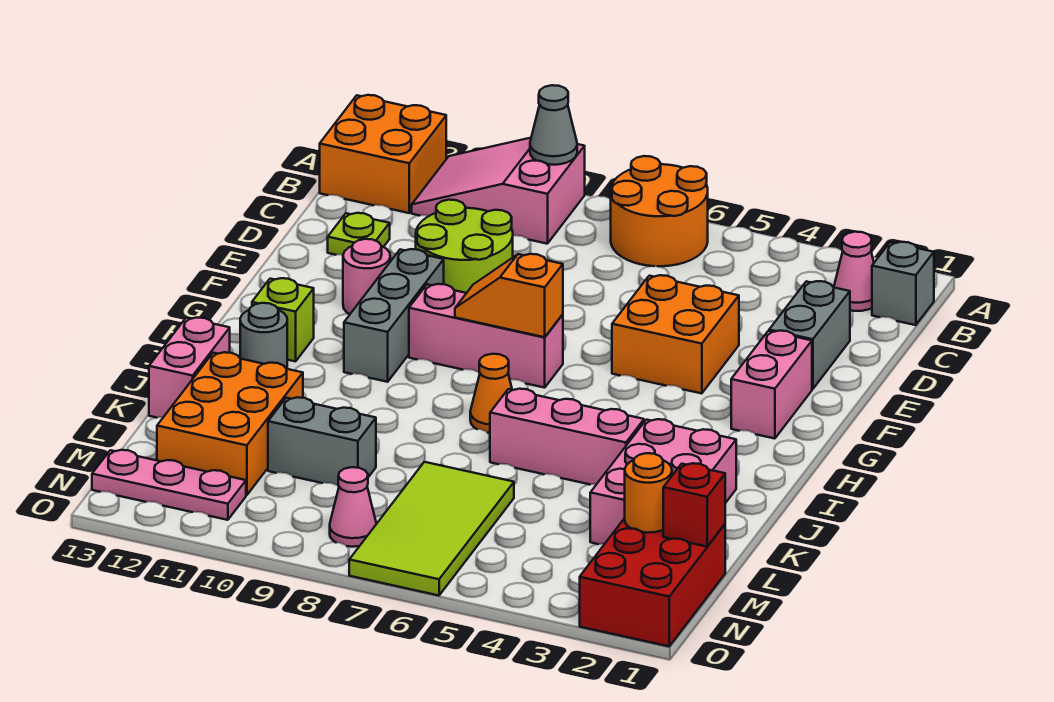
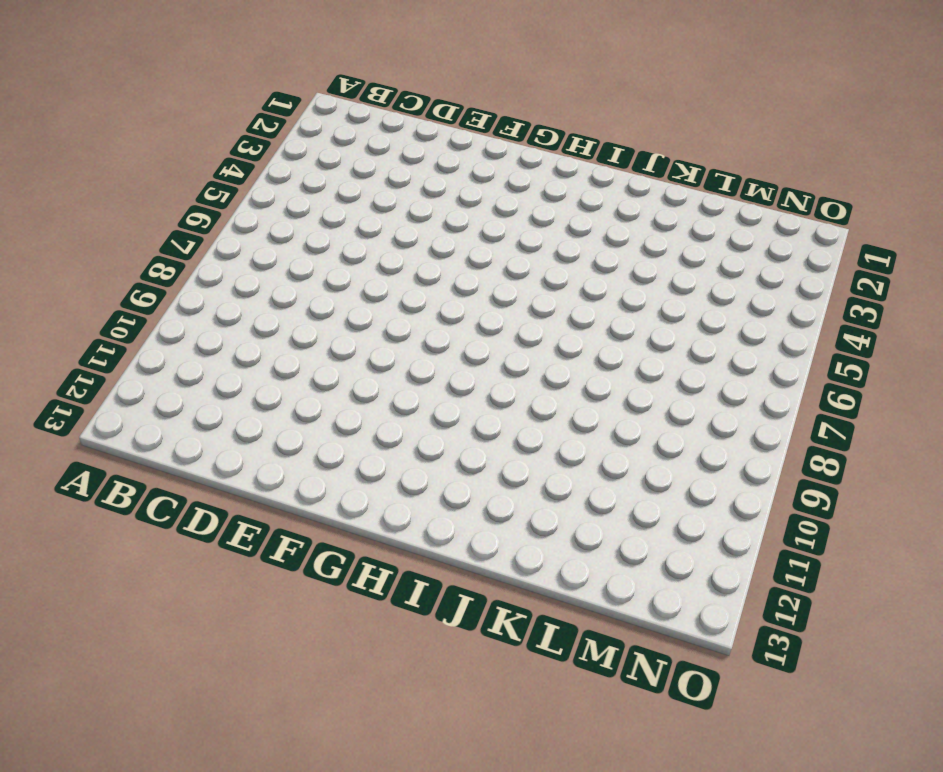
none -> orange 2x2 round brick [611,156,708,266]
none -> pink 2x3 slope [412,138,585,244]
none -> orange 2x2 brick [320,95,446,213]

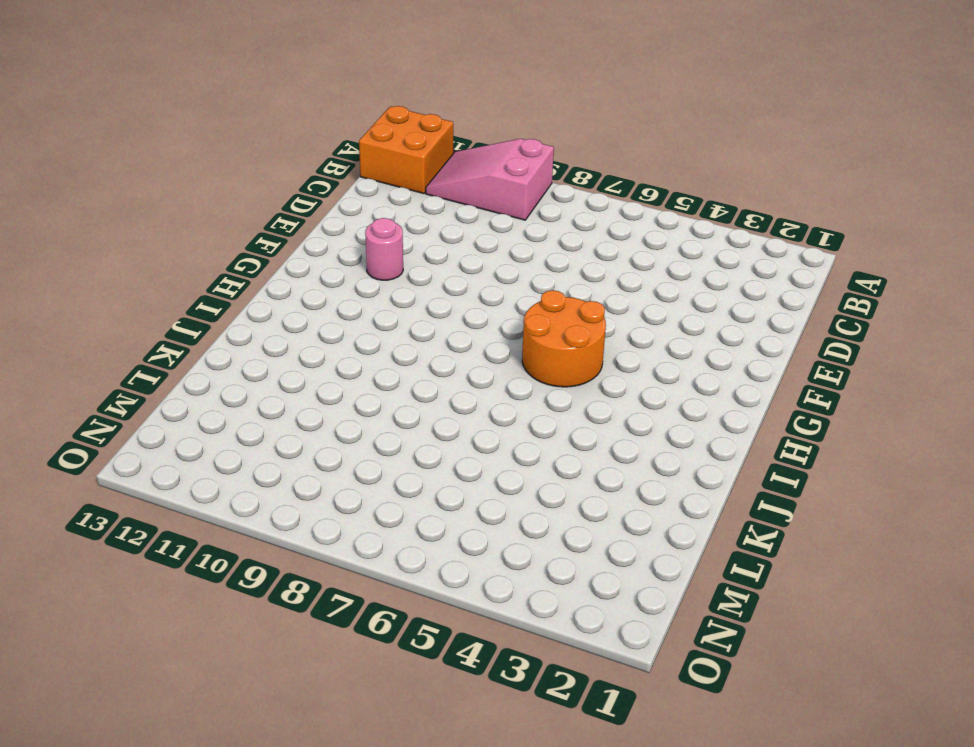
orange 2x2 round brick [522,290,606,387] -> orange 2x2 round brick moved to [611,156,708,266]
none -> grey 1x1 brick [872,242,934,325]
none -> pink 1x1 cone [834,232,874,311]
none -> grey 1x2 brick [769,281,850,389]

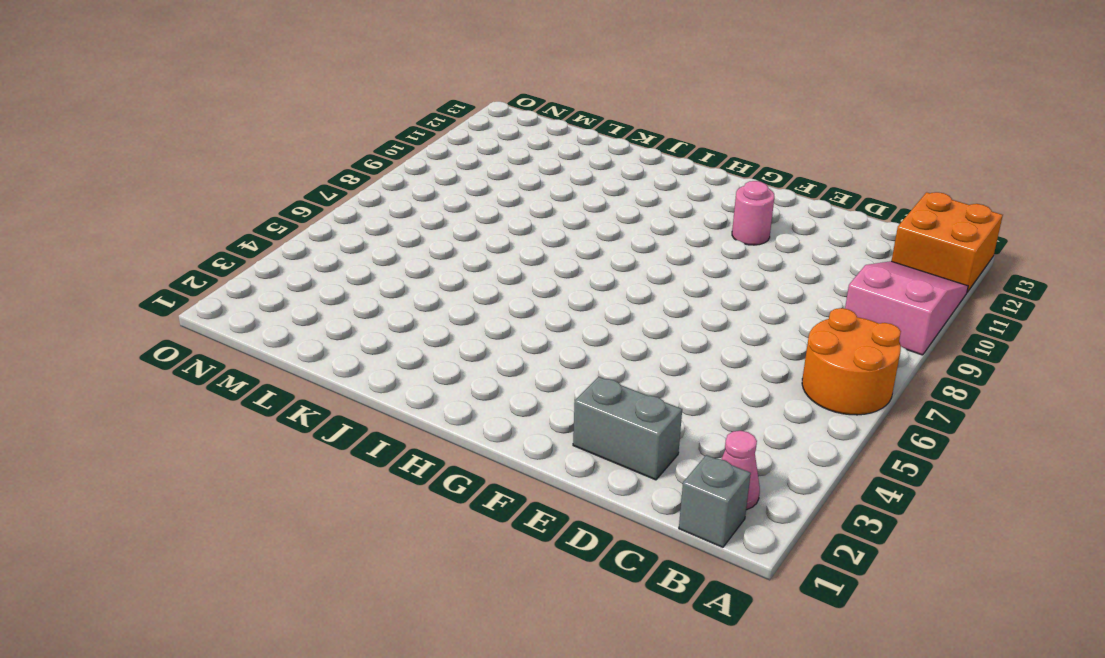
none -> lime 2x2 round brick [416,200,513,293]
none -> lime 1x1 plate [328,213,390,255]
none -> orange 2x2 brick [612,275,739,393]

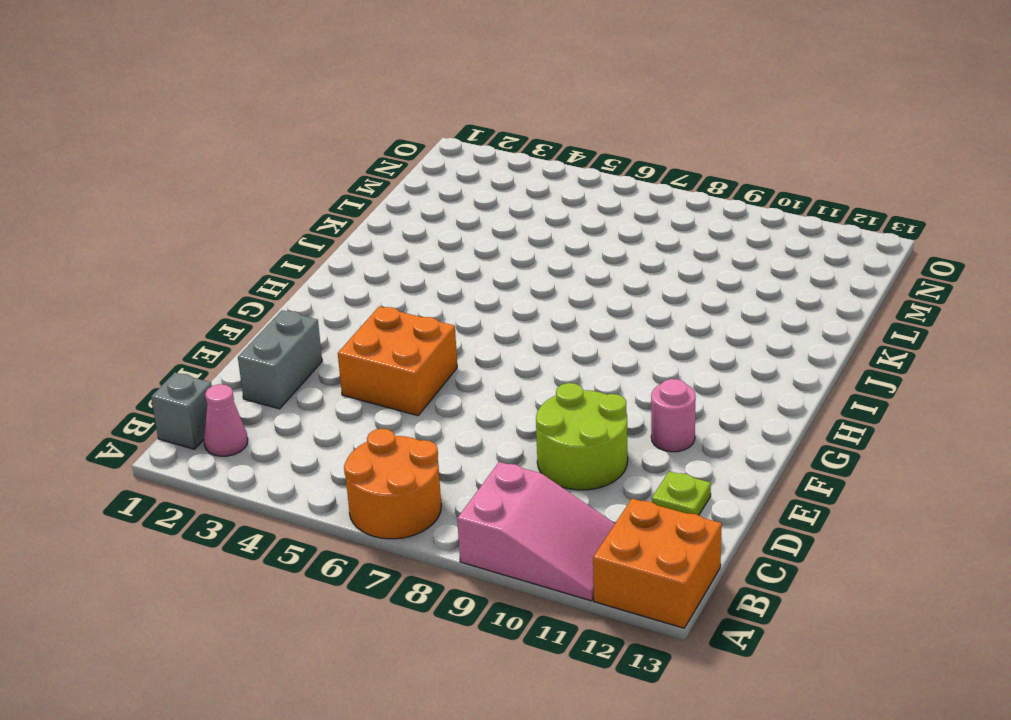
none -> pink 1x2 brick [731,331,812,439]
none -> grey 1x3 brick [344,249,444,382]
none -> pink 1x3 brick [409,284,563,388]

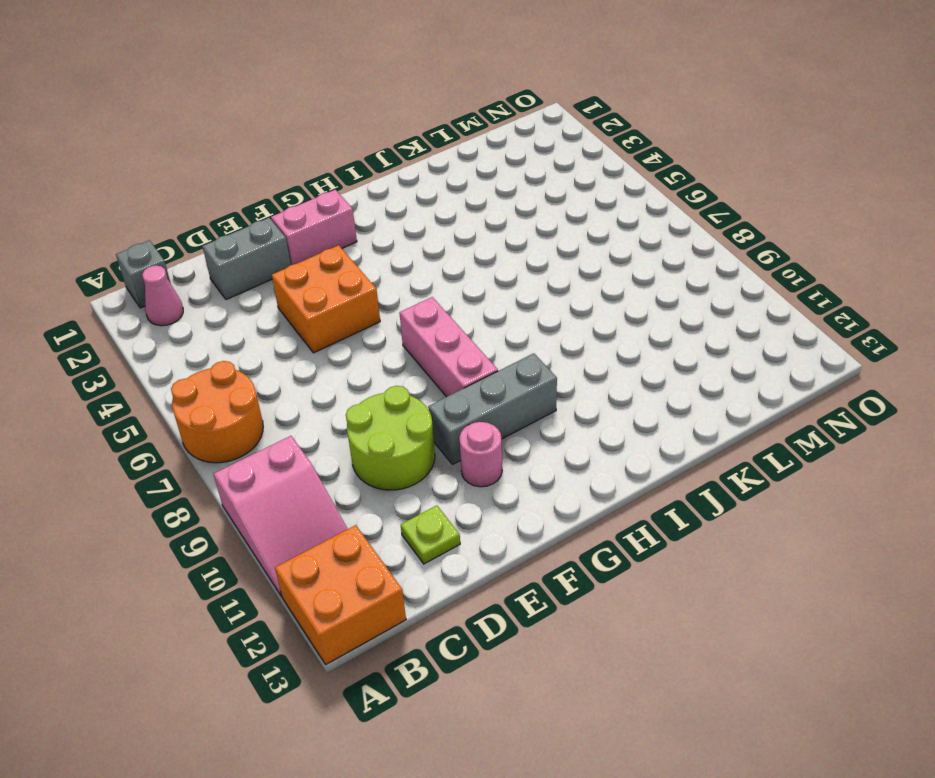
none -> lime 1x1 brick [252,278,314,361]
none -> orange 1x1 cone [470,354,512,433]
none -> grey 1x1 round brick [240,303,287,369]

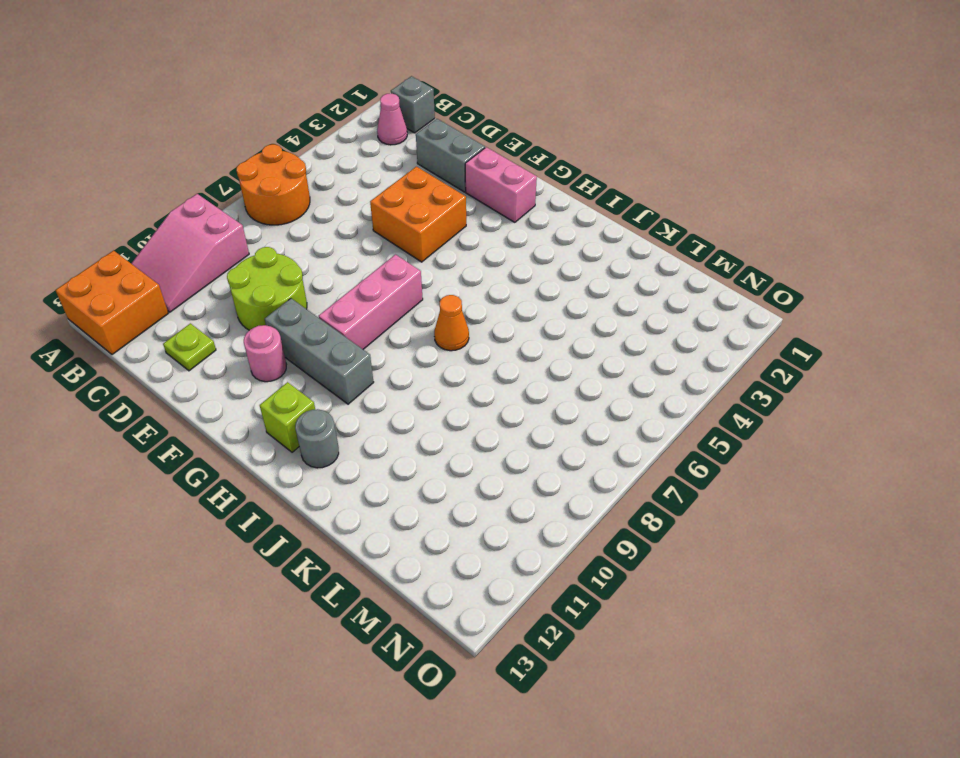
none -> pink 2x3 brick [590,419,736,544]
none -> pink 1x3 brick [490,389,644,485]
none -> pink 1x2 brick [149,318,230,418]

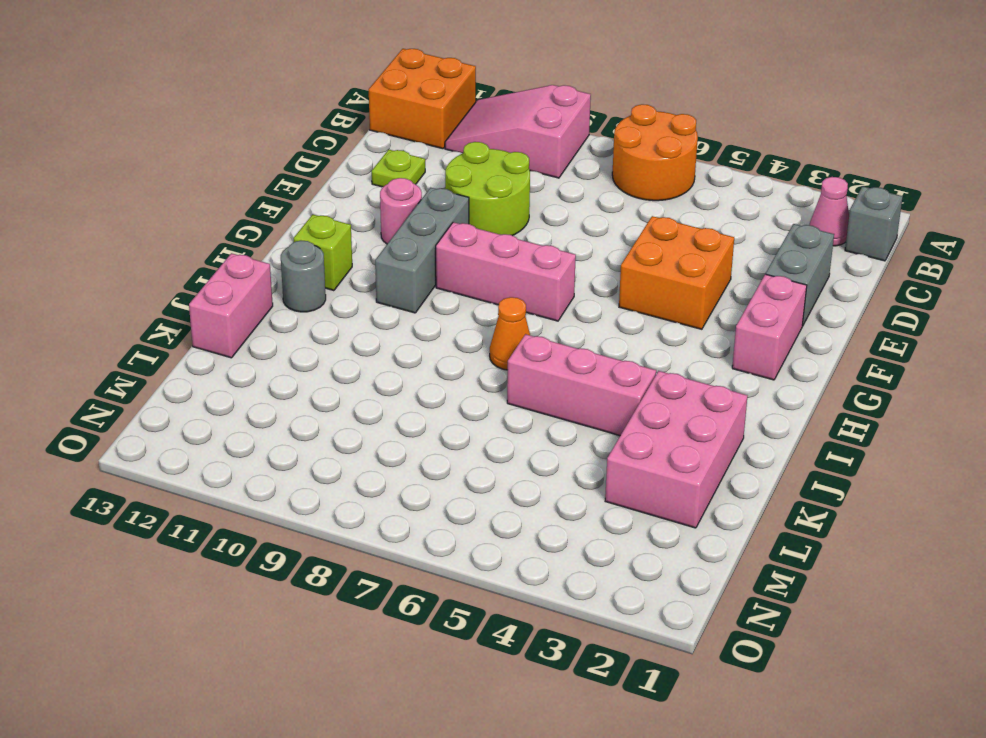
none -> orange 2x3 brick [157,352,303,495]
none -> lime 2x4 tile [349,462,514,596]
none -> grey 1x2 brick [268,397,376,487]

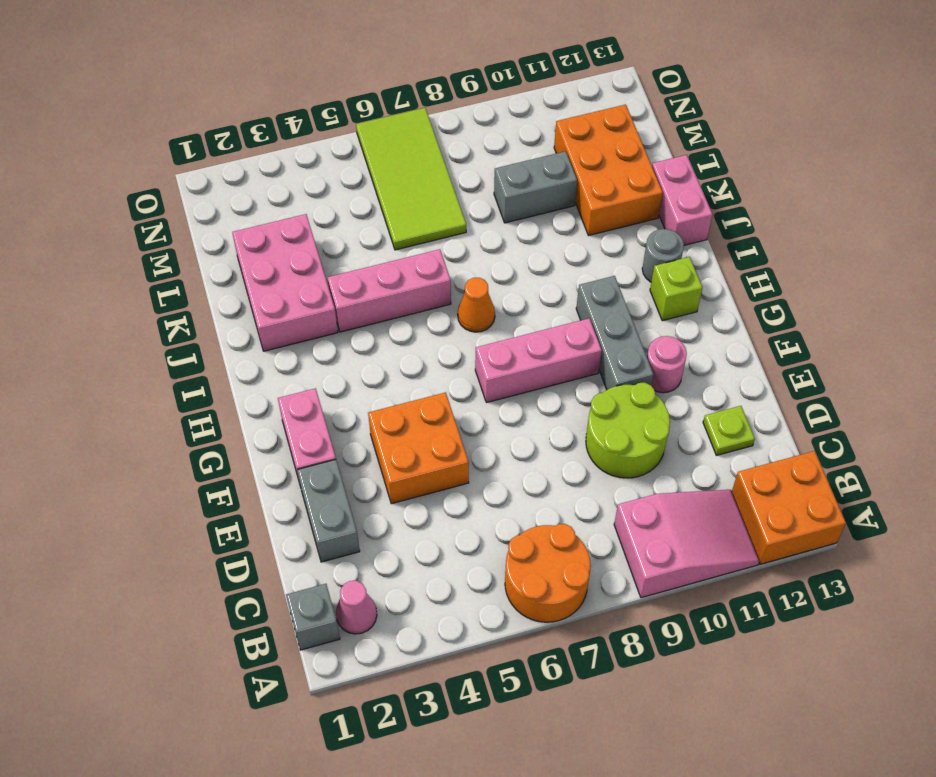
none -> red 2x3 brick [580,518,725,646]
none -> pink 1x1 cone [330,467,376,547]
none -> pink 1x3 plate [92,450,246,520]

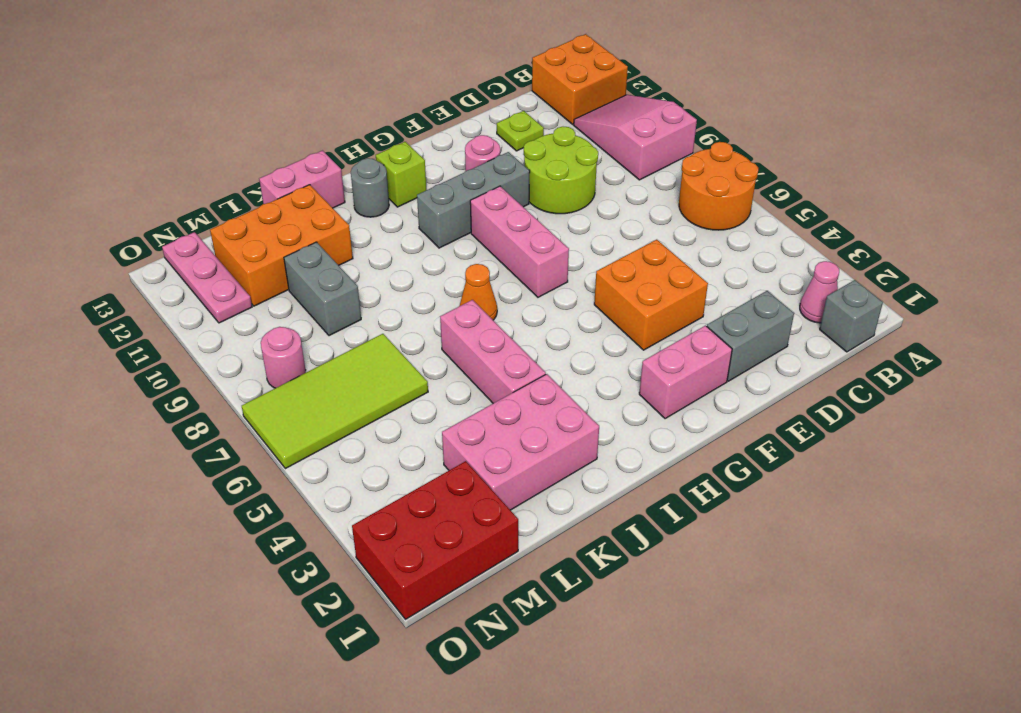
pink 1x1 round brick [261,327,306,388] -> pink 1x1 cone [330,467,376,547]
none -> grey 1x1 cone [530,85,577,165]
none -> orange 1x2 slope [455,254,563,337]
none -> red 1x1 brick [663,463,725,547]

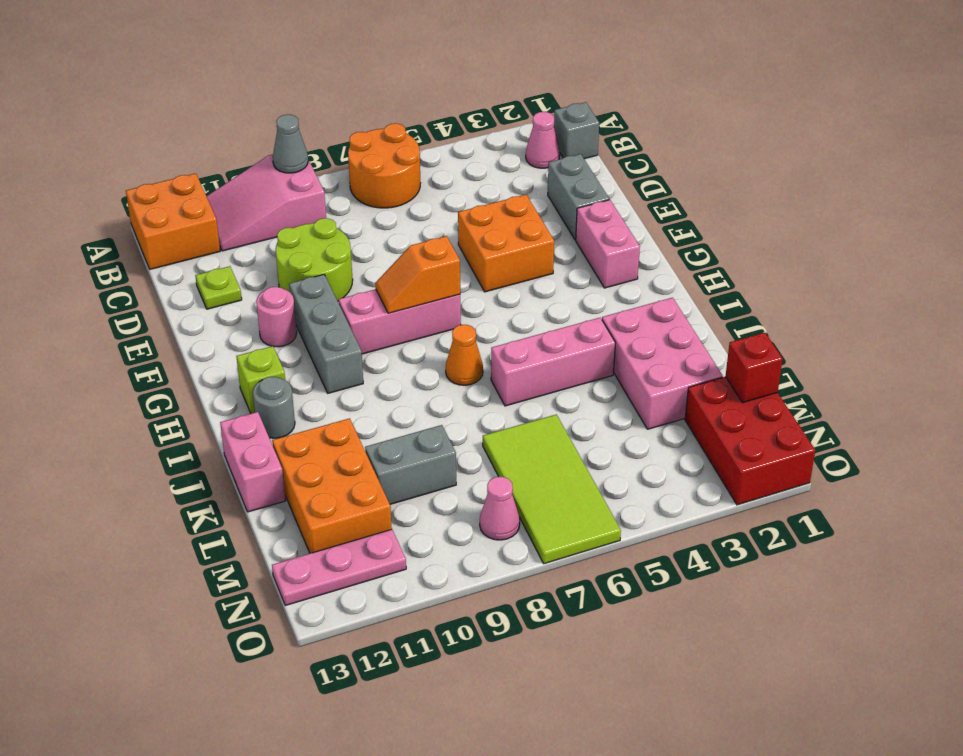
none -> orange 1x1 round brick [625,453,672,533]

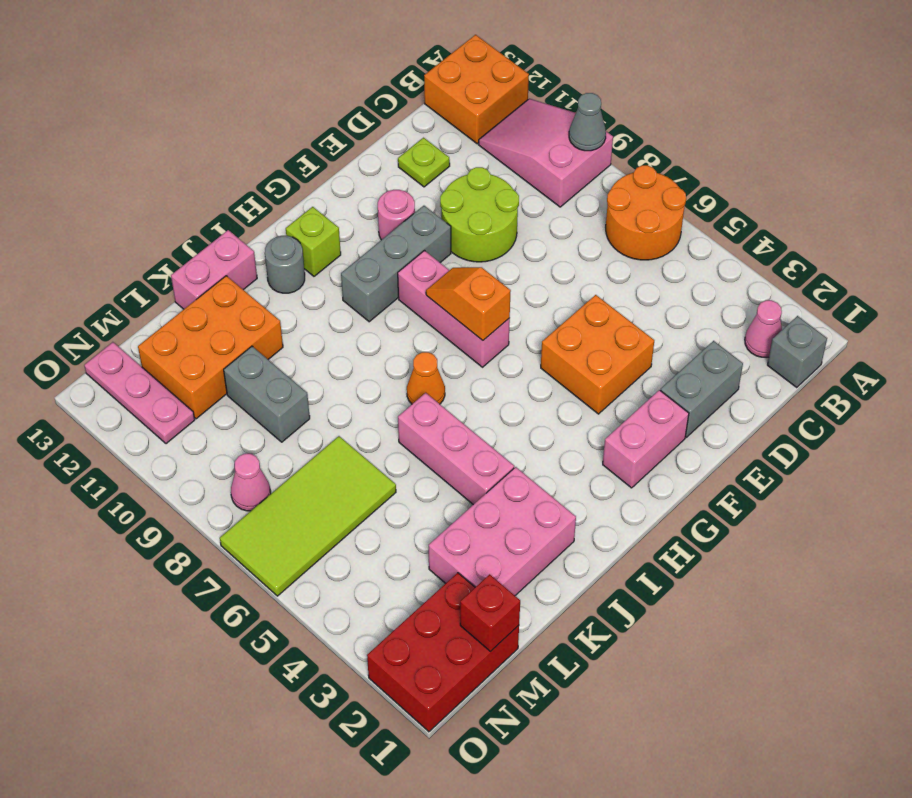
none -> orange 1x1 round brick [625,453,672,533]

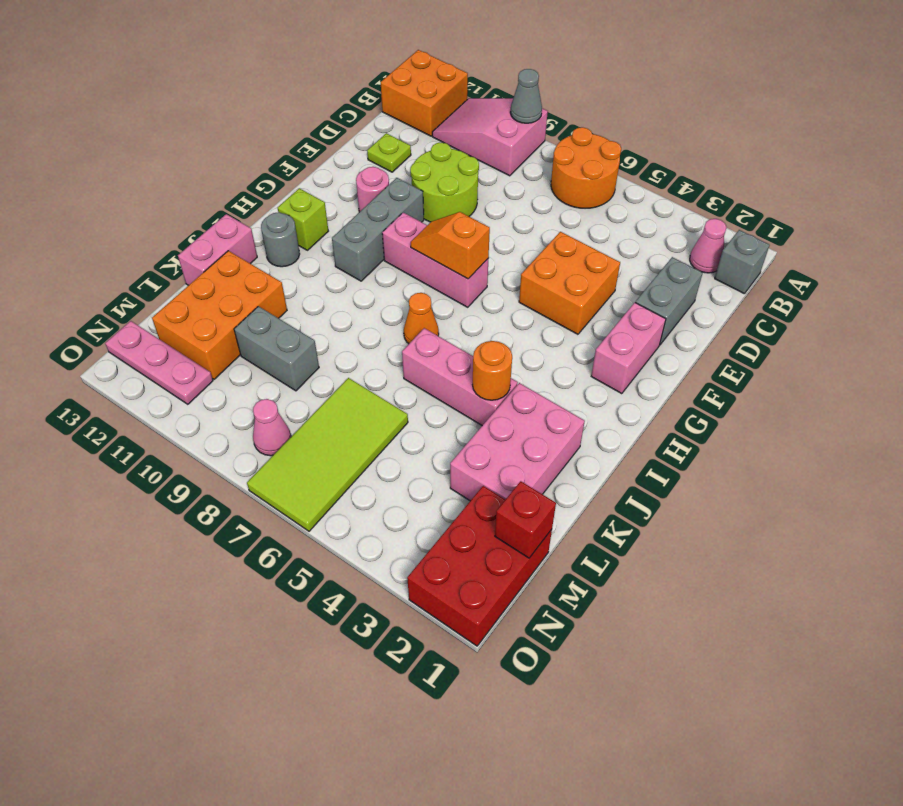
orange 1x1 round brick [472,341,512,400] -> orange 1x1 round brick moved to [625,453,672,533]

